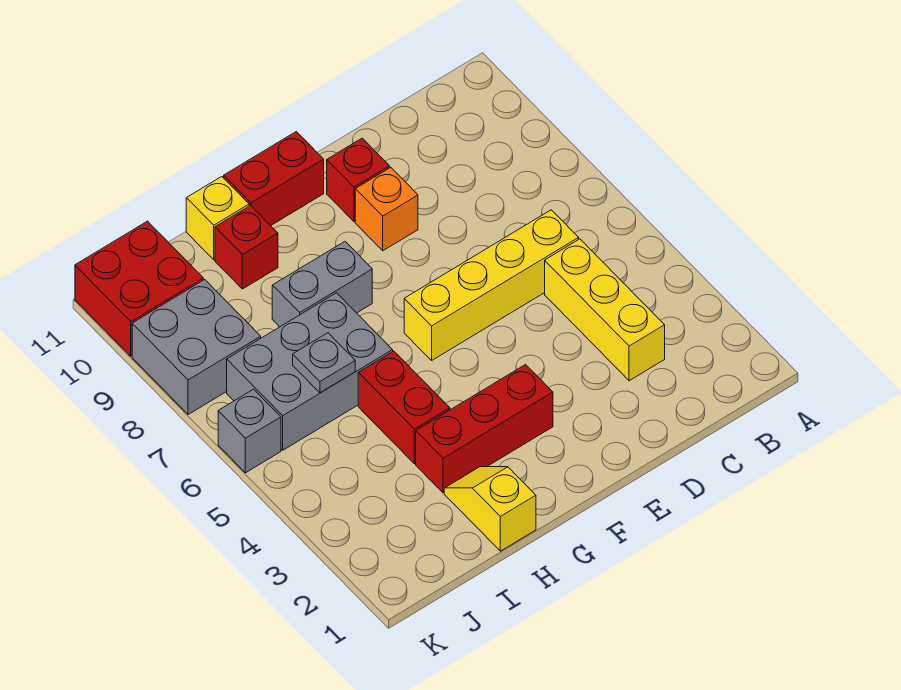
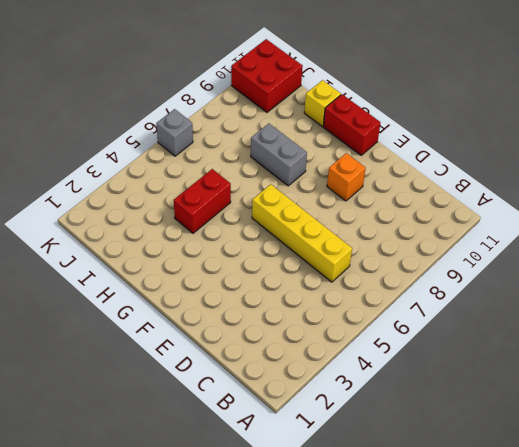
none -> yellow 1x3 brick [545,239,665,381]
none -> red 1x1 brick [327,138,389,222]
none -> red 1x3 brick [416,365,553,493]

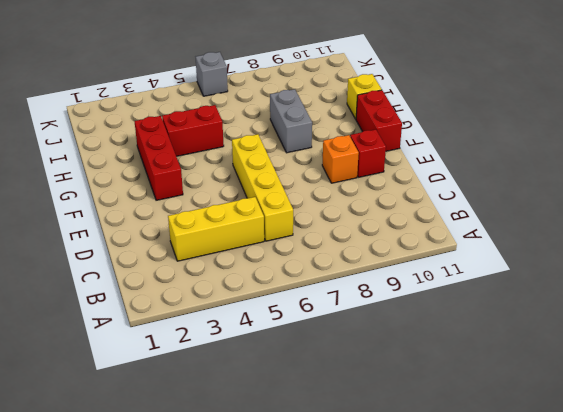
none -> yellow 1x2 slope [444,467,536,551]
none -> grey 2x3 brick [227,293,393,450]
none -> red 1x1 brick [215,206,278,289]

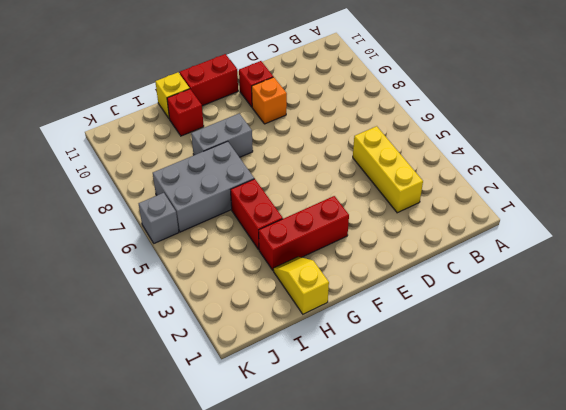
none -> yellow 1x4 brick [404,210,579,360]
none -> grey 2x2 brick [132,280,261,415]
none -> red 2x2 brick [75,221,203,356]

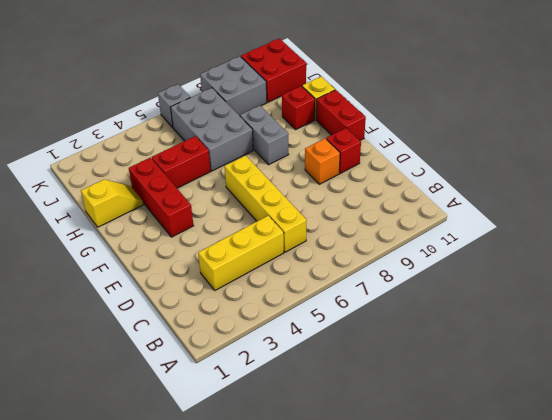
none -> grey 1x1 plate [293,333,355,393]

